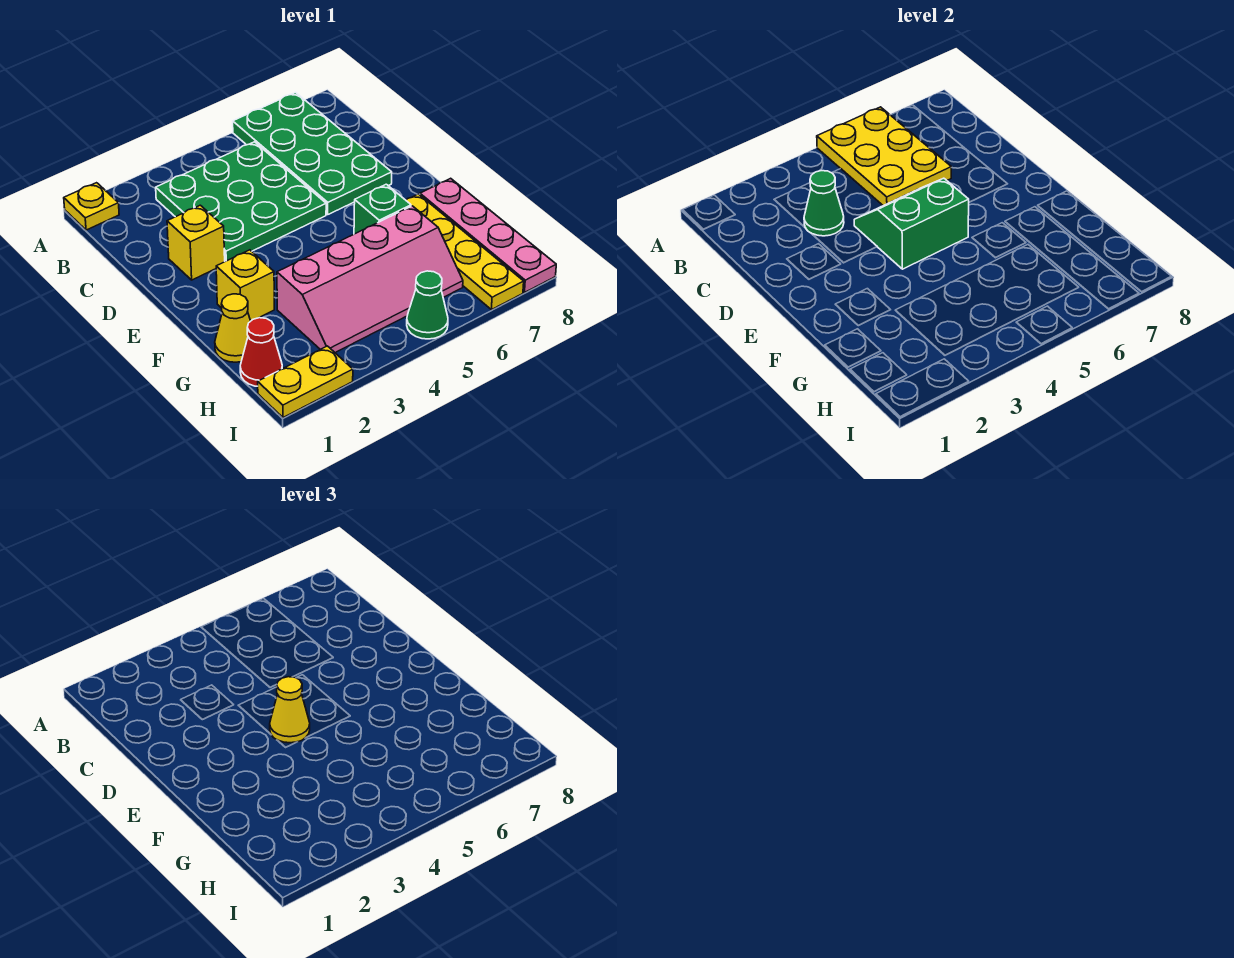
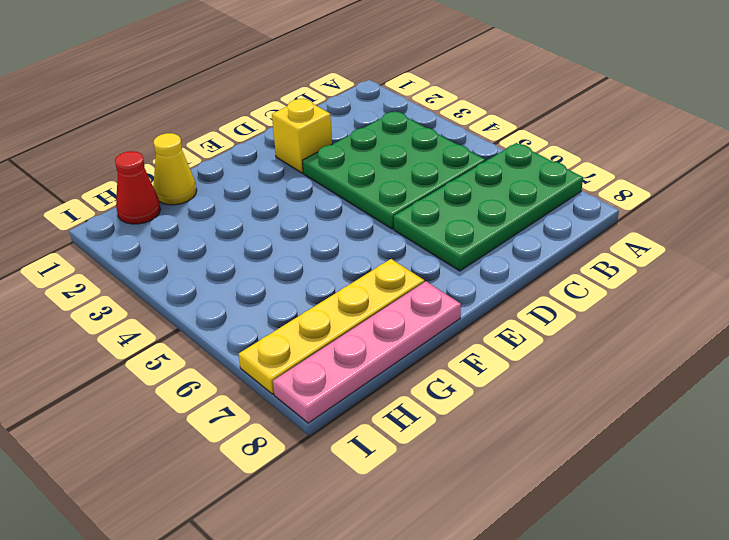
none -> yellow 1x1 plate [64,183,119,230]
none -> yellow 1x1 brick [216,250,274,321]
none -> green 1x1 brick [354,184,411,234]

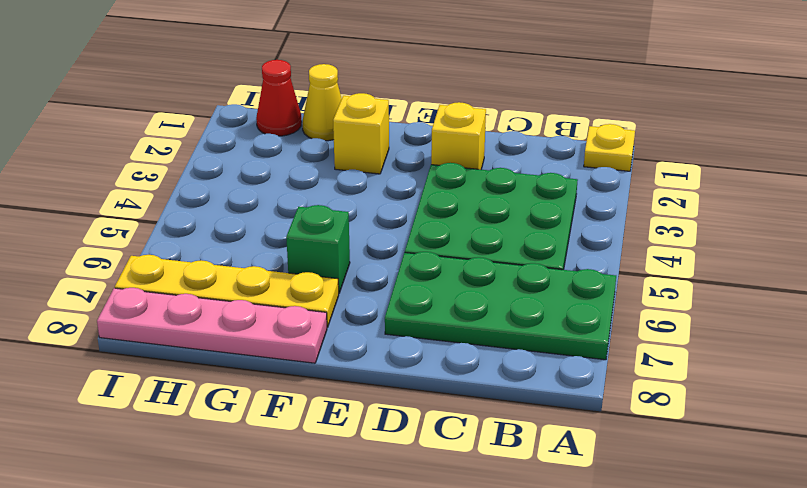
none -> pink 2x4 slope [277,206,463,353]
none -> yellow 1x2 plate [258,346,353,417]
none -> green 1x1 cone [407,271,448,339]

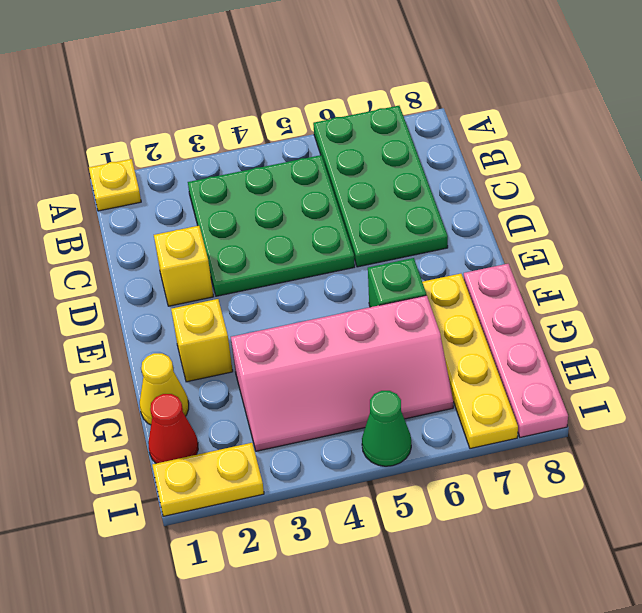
none -> yellow 2x3 plate [817,107,951,206]
none -> green 1x1 cone [804,171,844,236]
none -> green 2x2 slope [854,178,969,269]

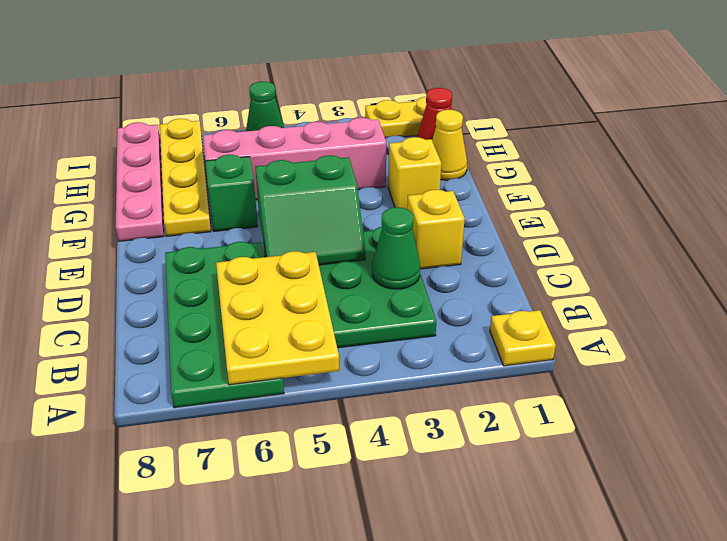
none -> yellow 1x1 cone [270,677,310,743]

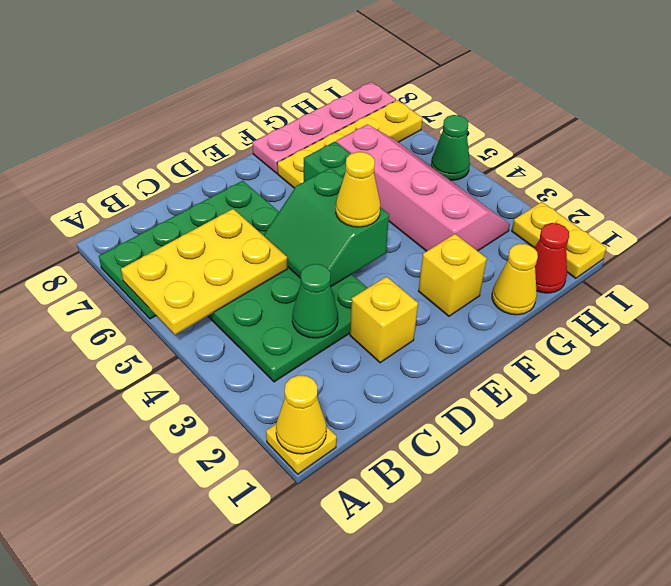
yellow 1x1 cone [276,375,326,454] -> none

